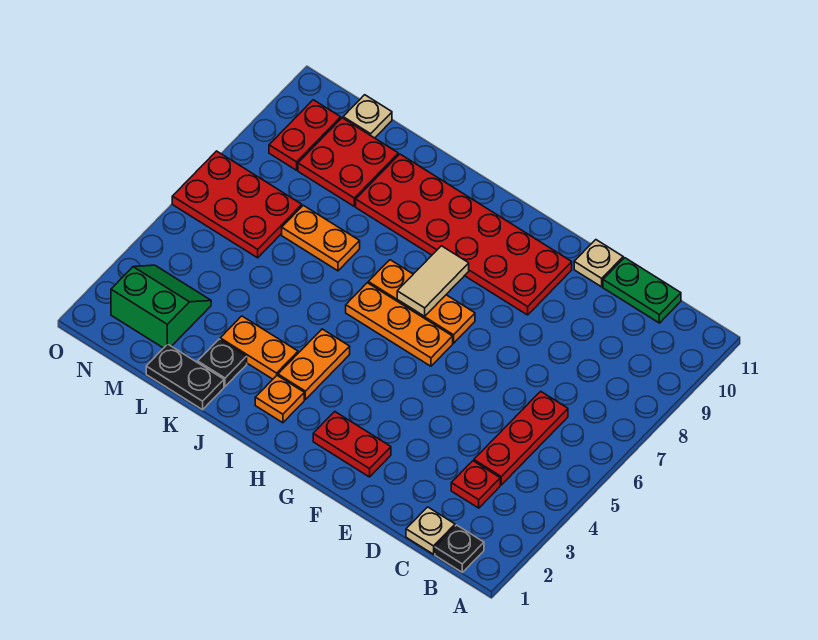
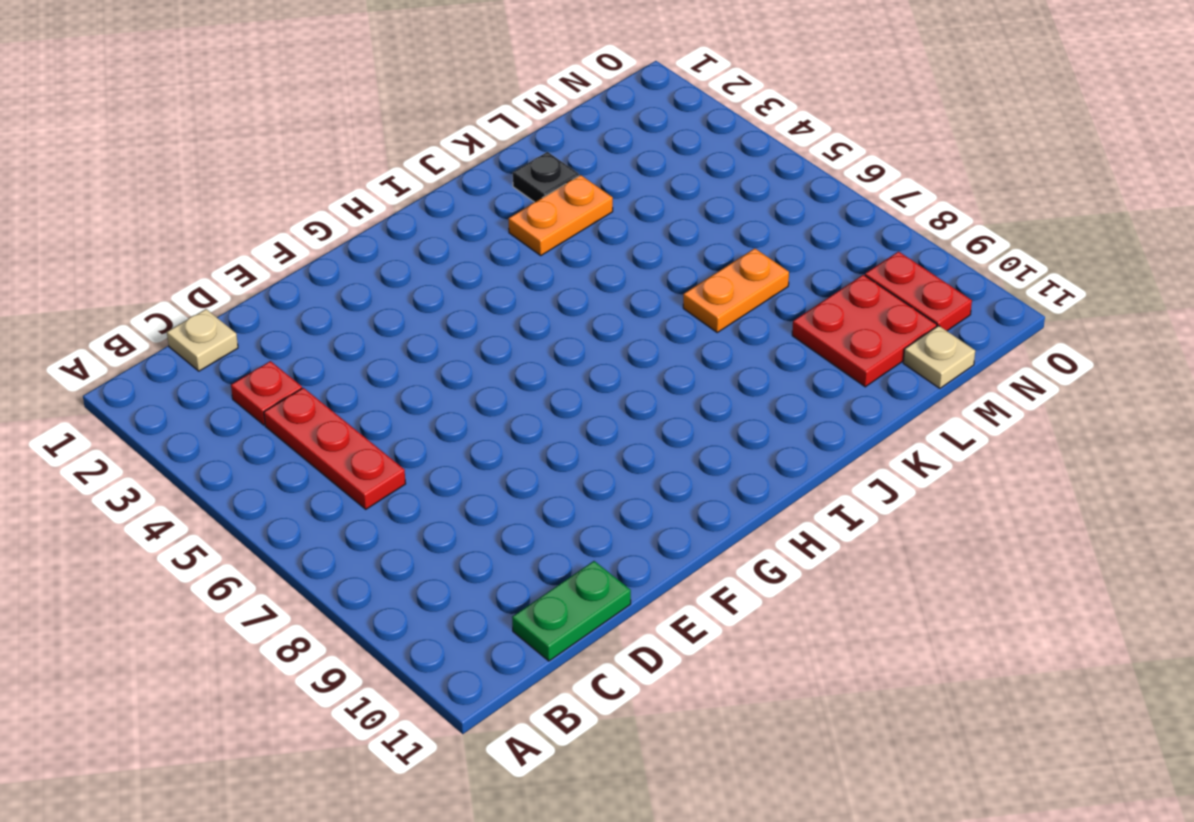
none -> black 1x1 plate [435,525,484,572]
none -> tan 1x1 plate [574,240,623,287]
none -> red 1x2 plate [313,412,391,477]

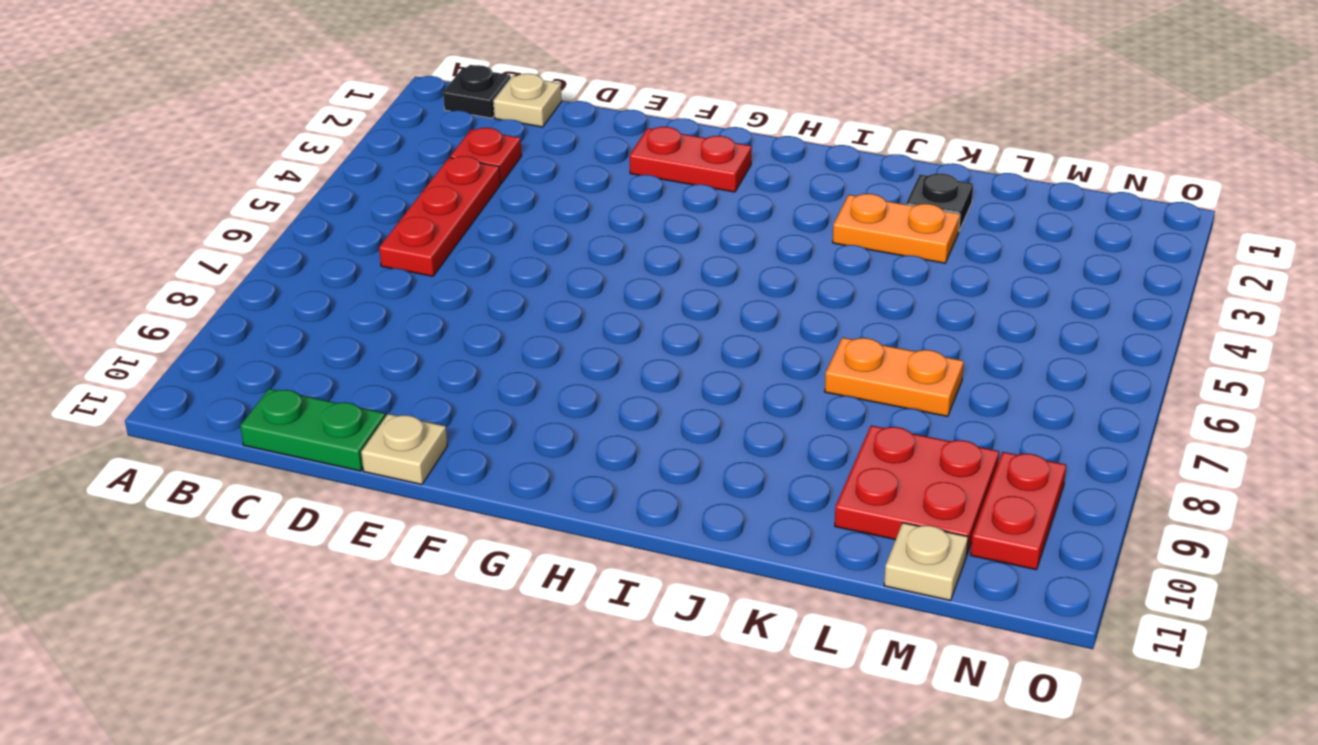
none -> red 2x6 plate [356,154,572,315]
none -> orange 1x3 plate [346,283,453,366]
none -> orange 1x3 plate [368,260,475,343]

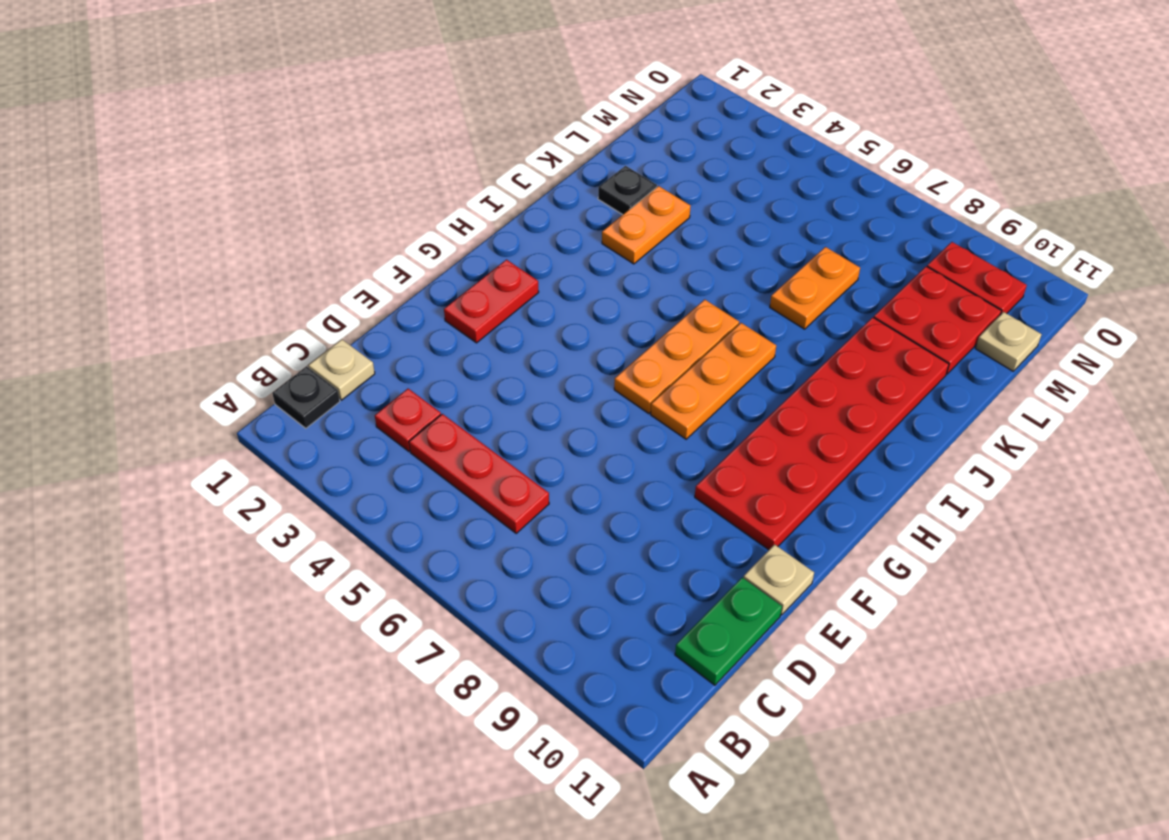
none -> orange 1x1 plate [255,376,304,423]
none -> orange 1x2 plate [278,329,350,399]
none -> black 1x2 plate [146,344,224,410]

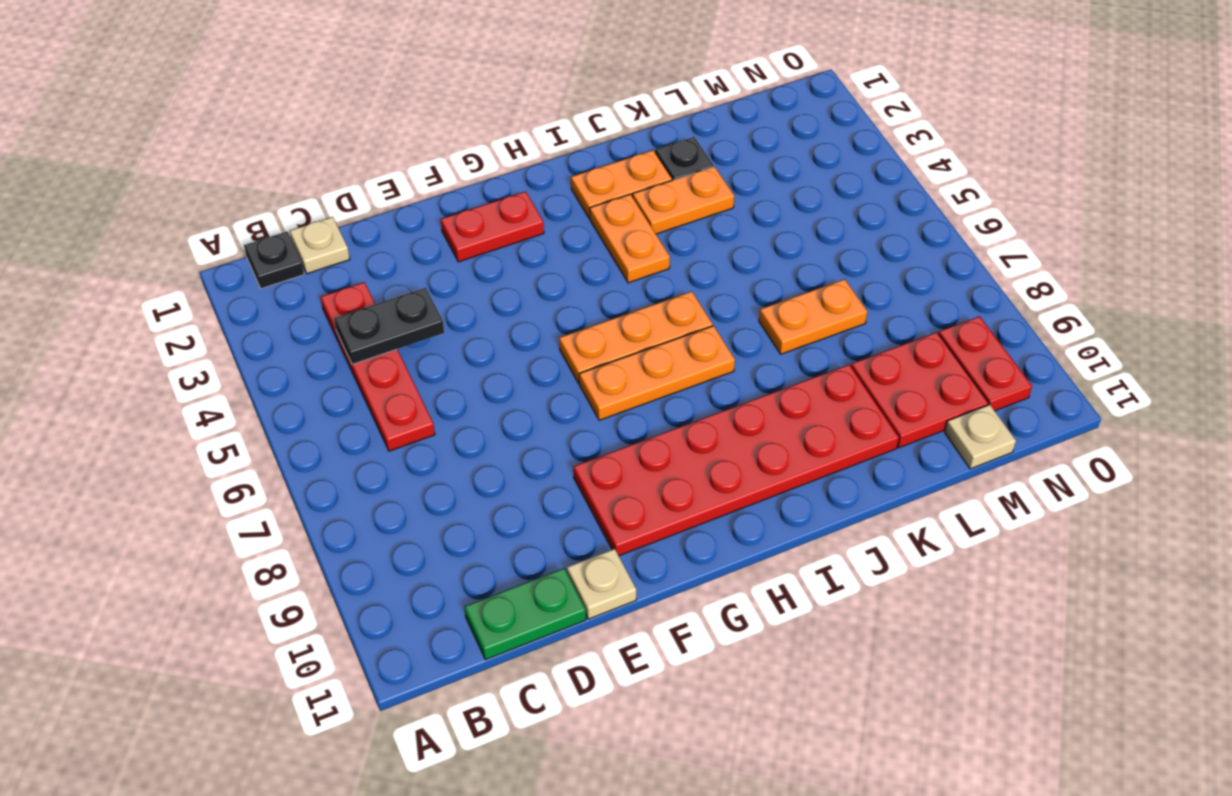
black 1x2 plate [334,288,444,364] -> black 1x2 plate moved to [146,344,224,410]
orange 1x2 plate [571,150,672,219] -> orange 1x1 plate [255,376,304,423]
none -> green 2x2 slope [111,265,211,348]
none -> red 2x3 plate [172,151,302,258]
none -> tan 1x2 tile [397,246,469,316]

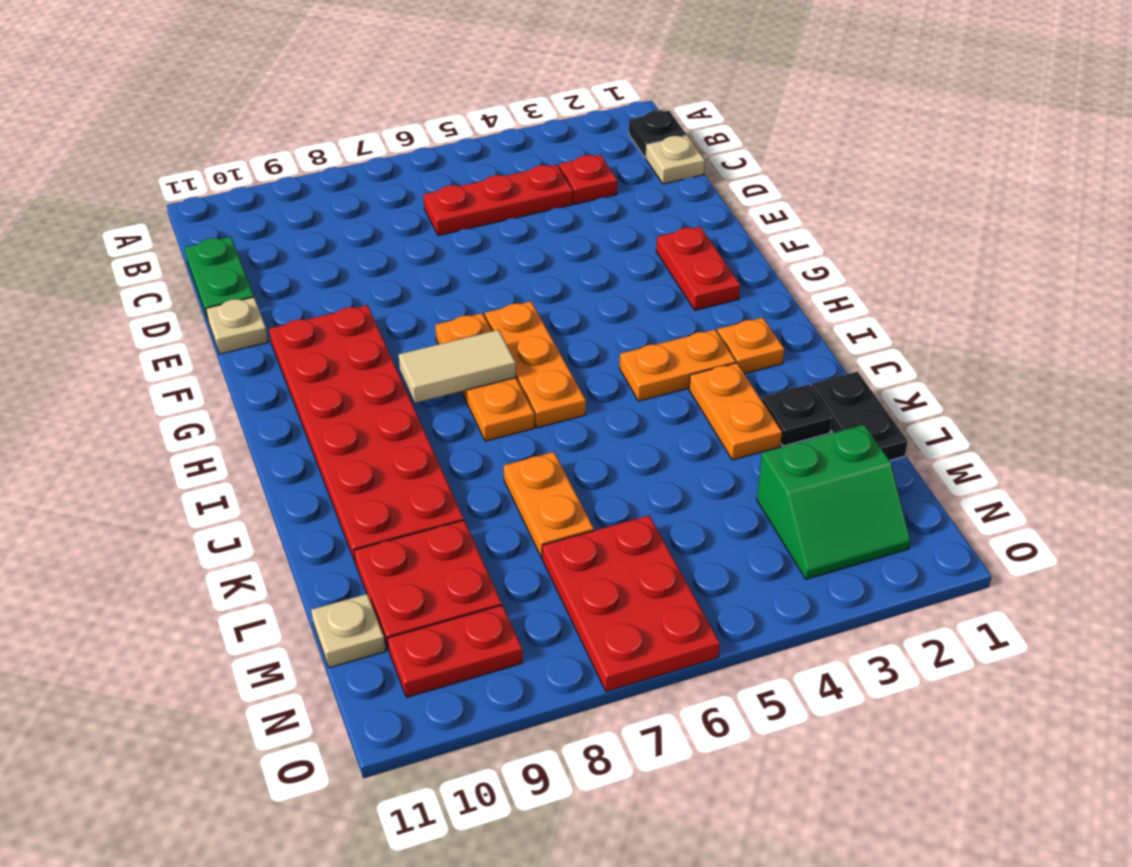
green 2x2 slope [757,425,911,579] -> green 2x2 slope turned to [111,265,211,348]

